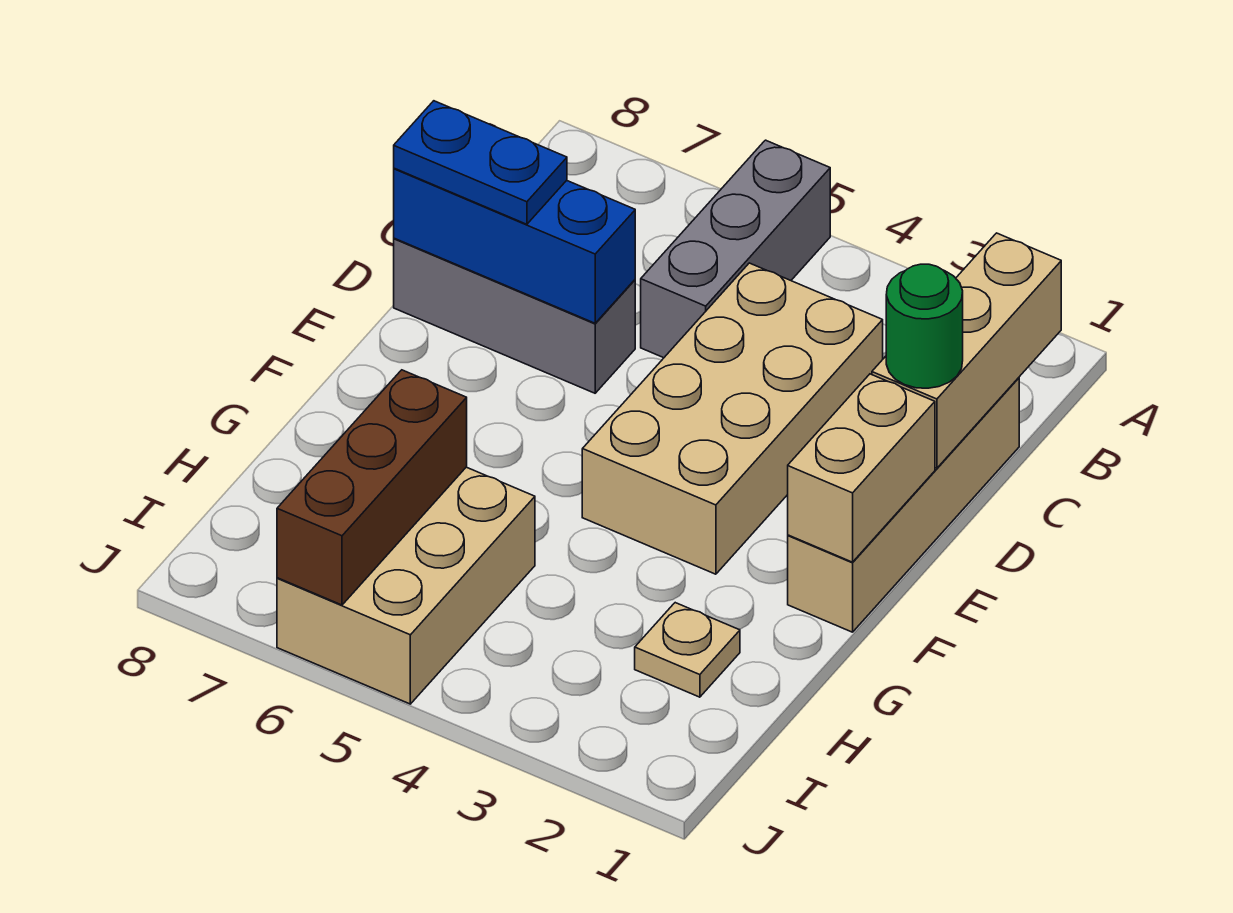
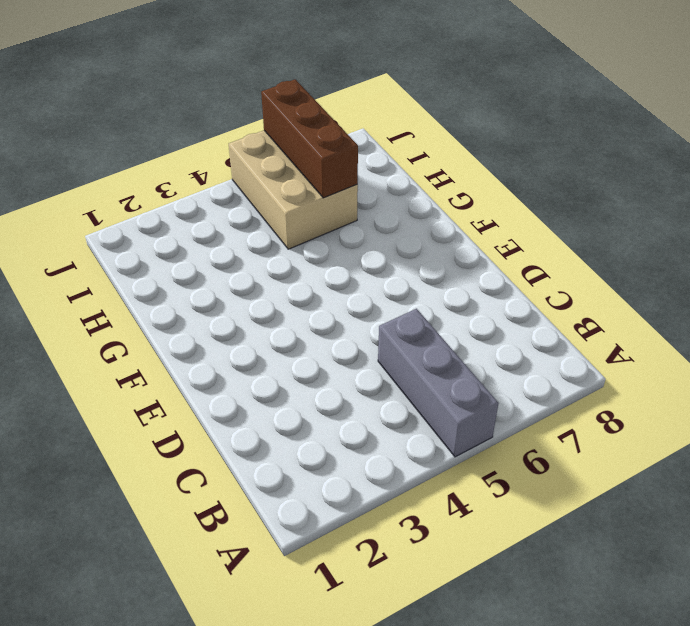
none -> tan 1x4 brick [788,378,1019,632]
none -> tan 2x4 brick [582,263,883,574]
none -> grey 1x3 brick [394,238,635,393]

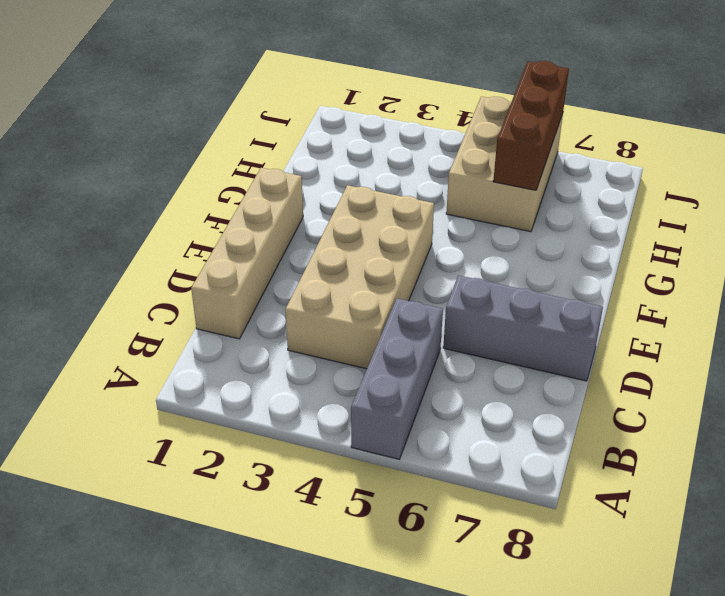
none -> tan 1x1 plate [635,603,740,697]
none -> tan 1x3 brick [872,233,1061,468]
none -> blue 1x3 brick [394,168,635,323]

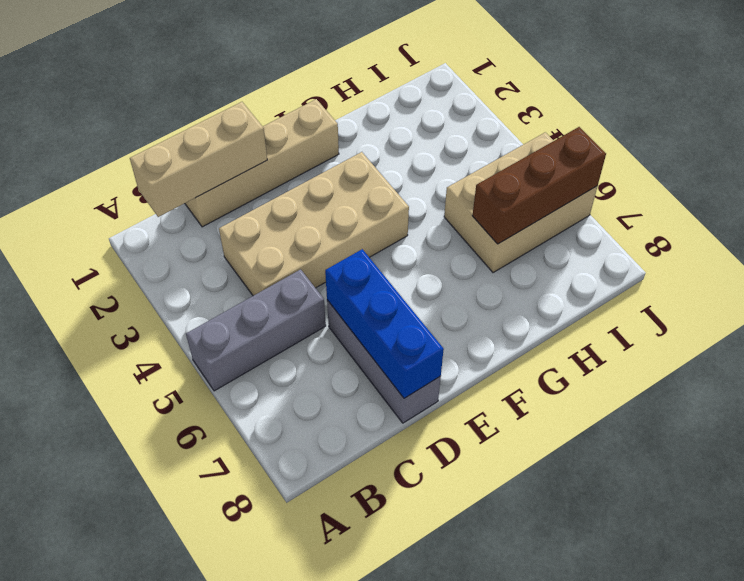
none -> tan 1x1 plate [635,603,740,697]
none -> tan 1x2 brick [788,374,935,562]
none -> green 1x1 round brick [886,264,963,388]

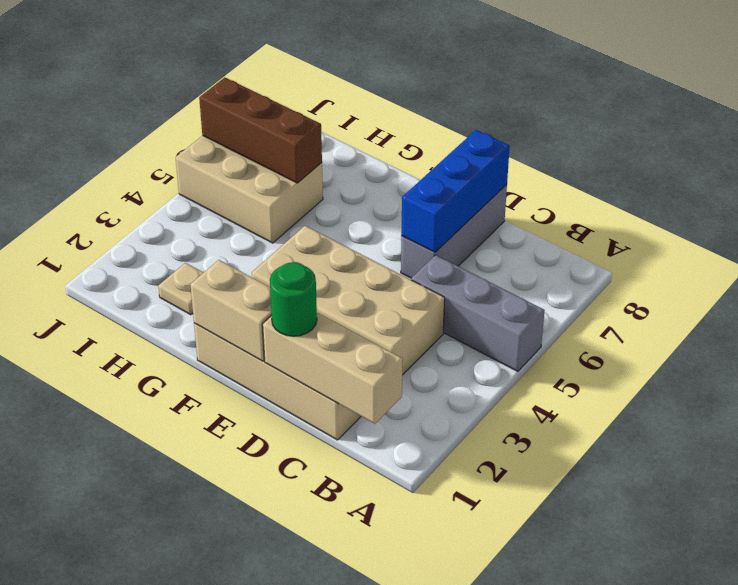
none -> blue 1x2 plate [394,101,567,224]

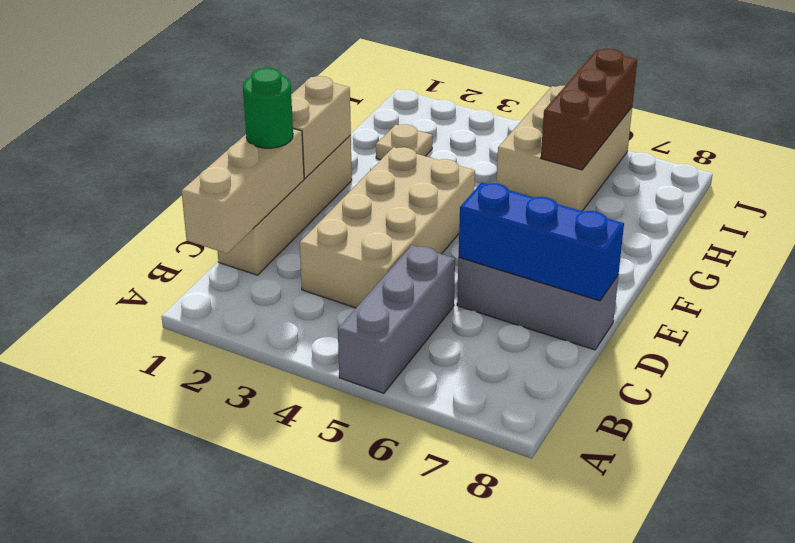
none -> blue 1x2 plate [394,101,567,224]

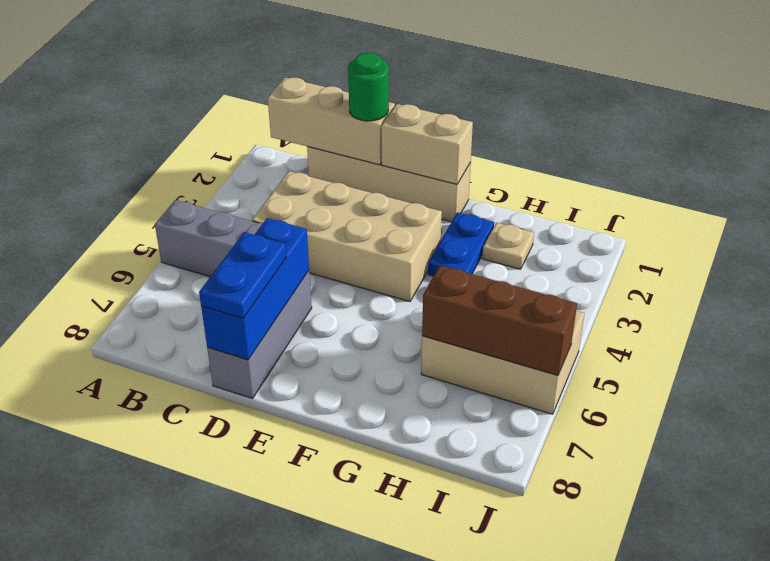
blue 1x2 plate [428,212,494,276] -> none

